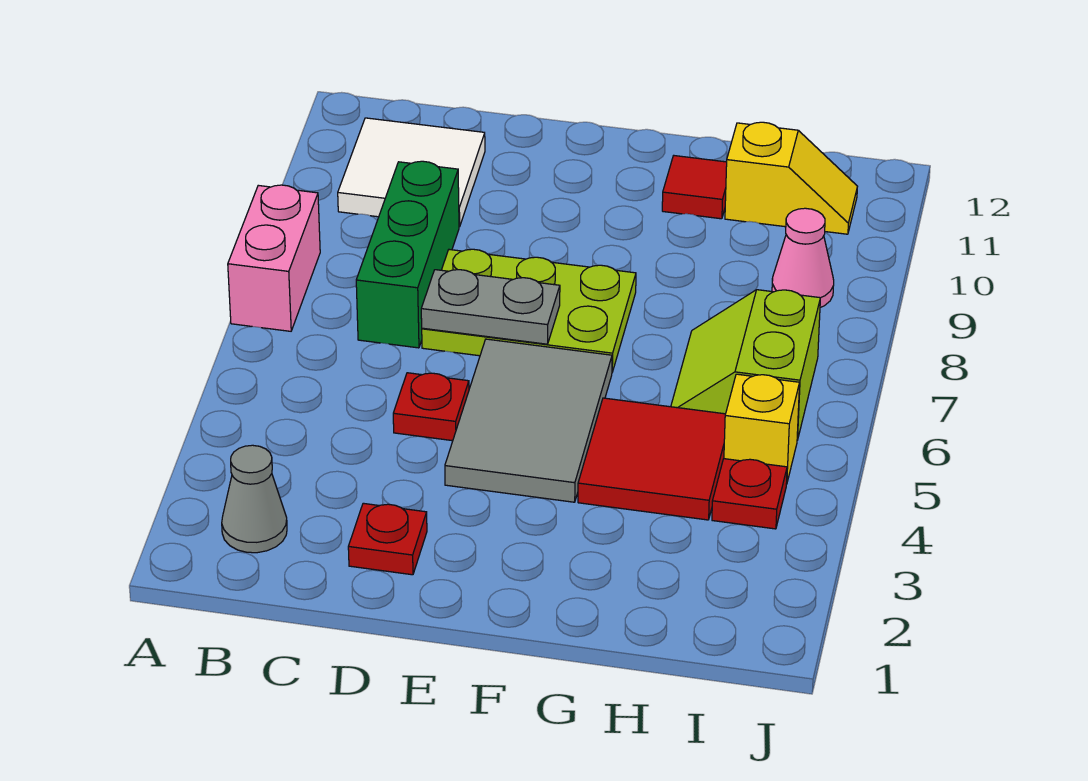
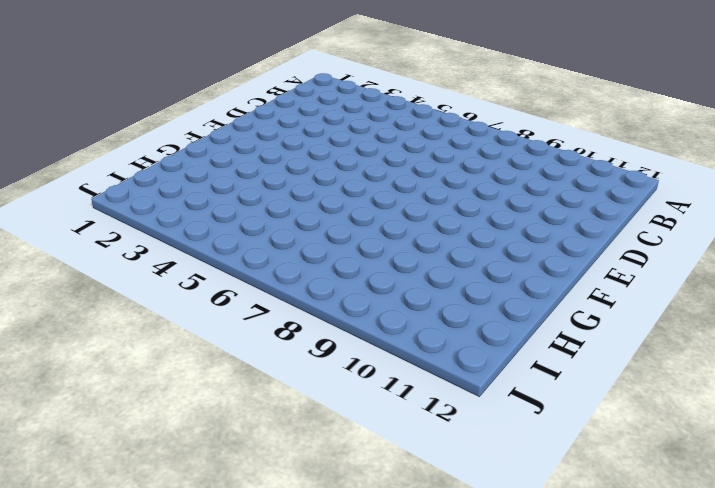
none -> pink 1x2 brick [228,185,320,331]
none -> grey 1x1 cone [222,445,287,553]
none -> white 2x2 tile [338,118,485,227]

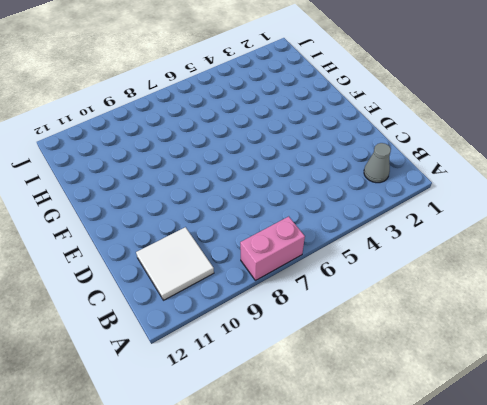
none -> green 1x3 brick [356,161,459,348]
none -> red 1x1 plate [348,503,427,575]
none -> red 1x1 plate [393,373,469,441]

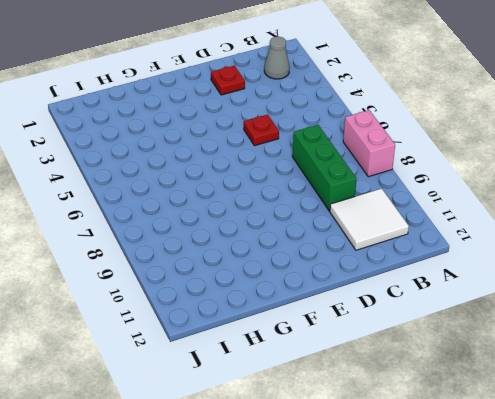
none -> lime 2x3 plate [422,249,636,372]
none -> grey 2x3 tile [445,339,612,502]
none -> red 2x2 tile [578,398,725,520]

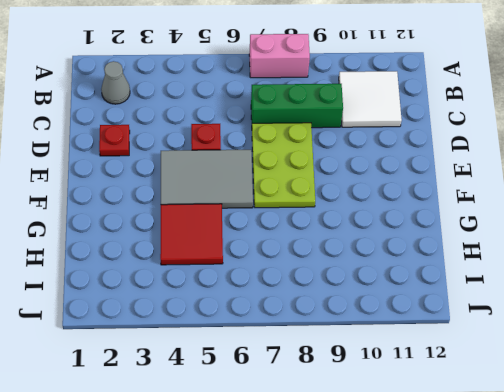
none -> red 1x1 tile [662,156,727,219]
none -> lime 2x2 slope [671,290,820,440]
none -> yellow 1x2 slope [725,122,857,234]

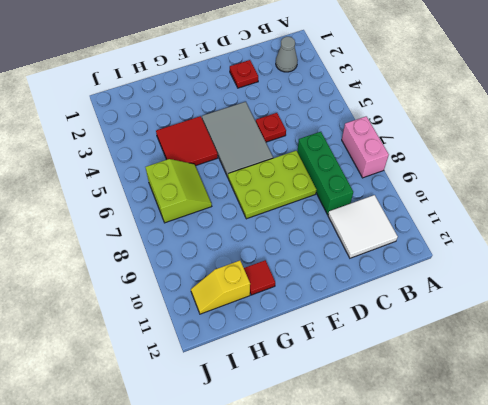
none -> red 1x1 plate [712,459,787,529]
none -> yellow 1x1 brick [724,374,800,484]
none -> pink 1x1 cone [772,208,834,308]

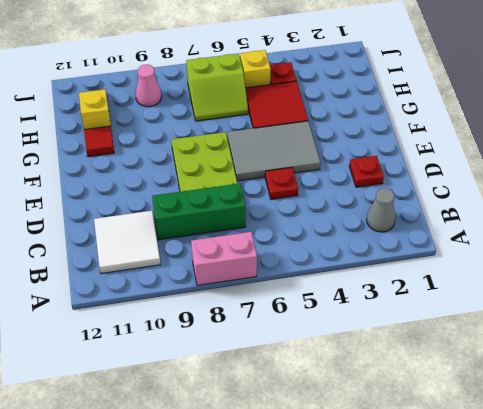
none -> grey 1x2 plate [421,270,560,344]

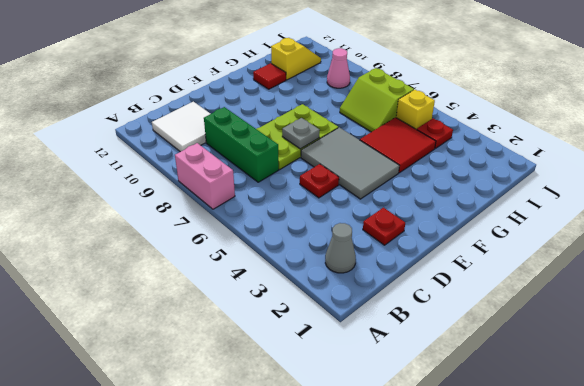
grey 1x1 plate [282,118,319,149] -> grey 1x2 plate [421,270,560,344]

